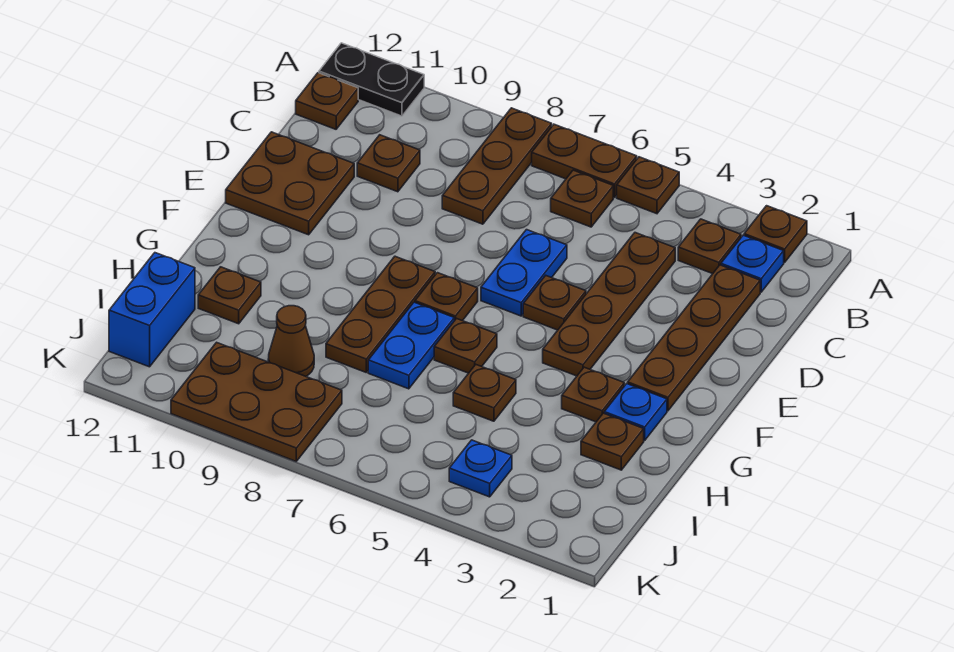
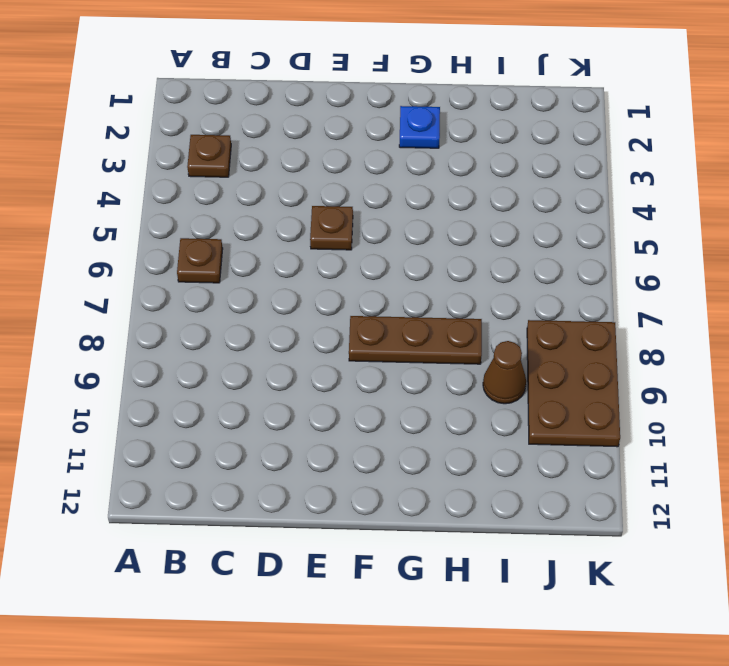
none -> brown 1x1 plate [744,206,807,262]
none -> brown 1x1 plate [617,157,679,214]
none -> brown 1x2 plate [532,124,637,197]

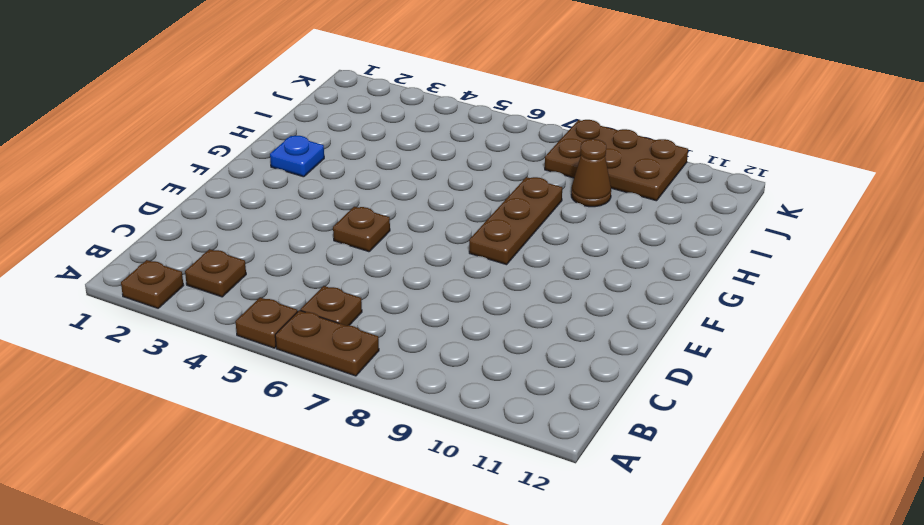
none -> brown 1x3 plate [442,108,552,224]
none -> black 1x2 plate [319,43,424,116]
none -> blue 1x1 plate [721,235,784,292]

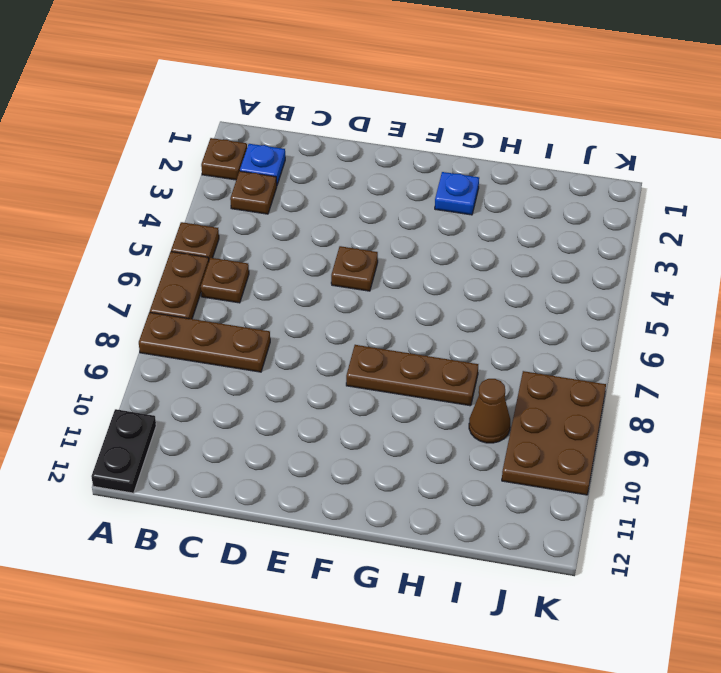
none -> brown 1x1 plate [296,73,358,129]
none -> brown 1x4 plate [628,265,760,411]
none -> brown 1x4 plate [543,233,675,376]

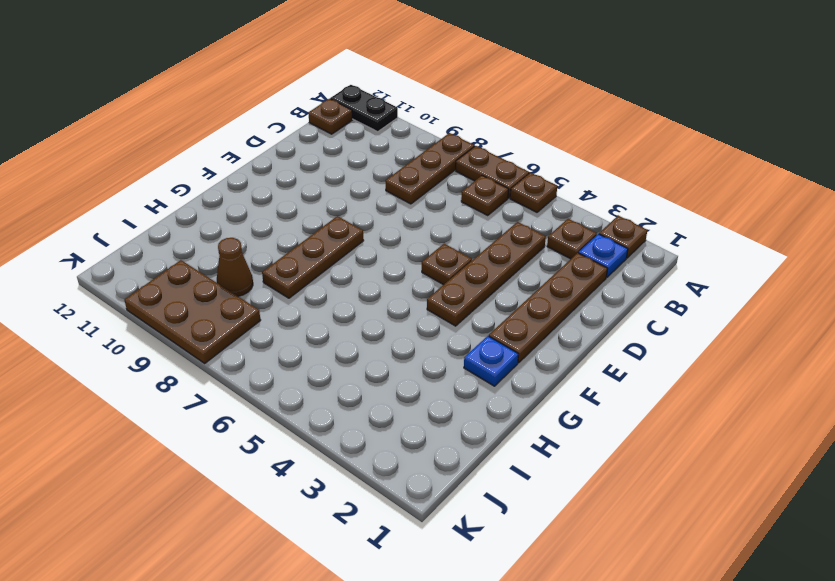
none -> brown 1x1 plate [357,135,420,192]
none -> blue 1x2 plate [481,230,567,316]
none -> brown 2x2 plate [226,132,354,235]

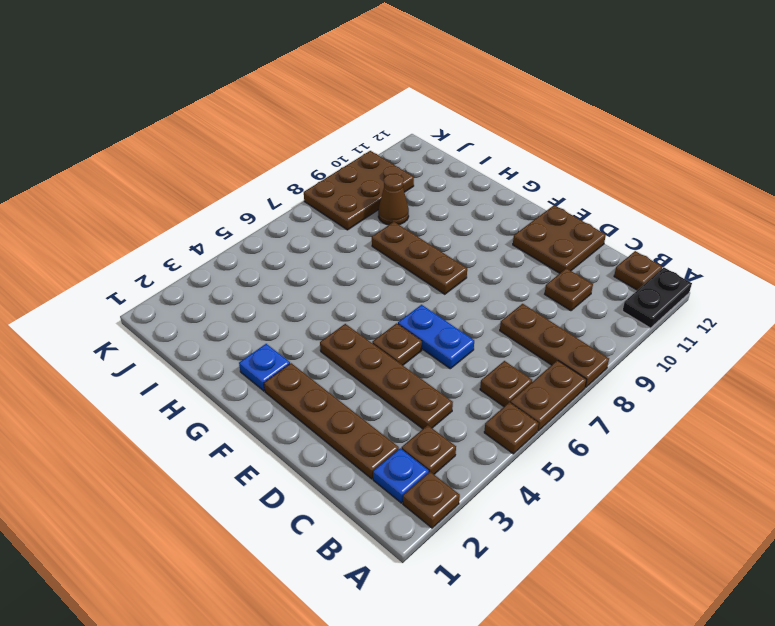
none -> brown 1x1 plate [415,273,478,321]
none -> brown 1x1 plate [562,367,624,422]
none -> brown 1x1 plate [434,319,497,373]

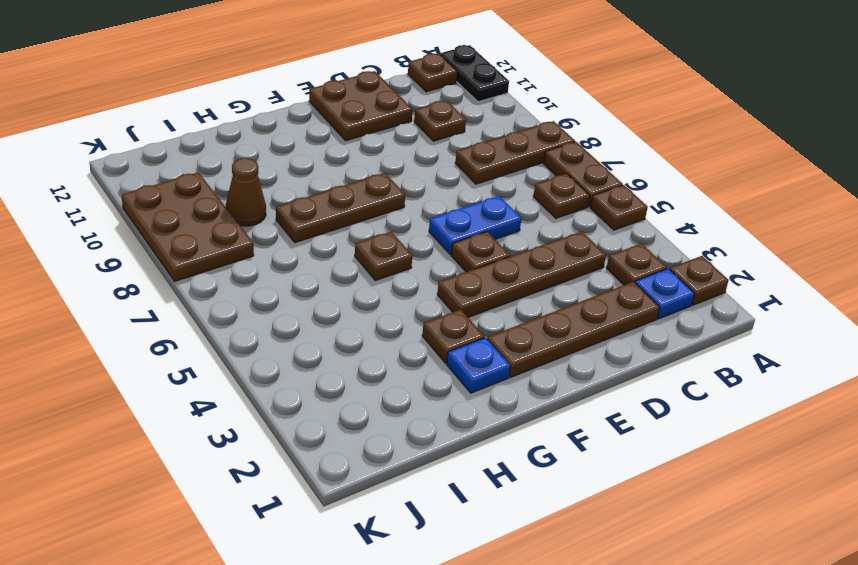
none -> brown 1x1 plate [415,273,478,321]
none -> blue 1x2 plate [368,302,454,389]
none -> brown 1x1 plate [581,413,644,470]

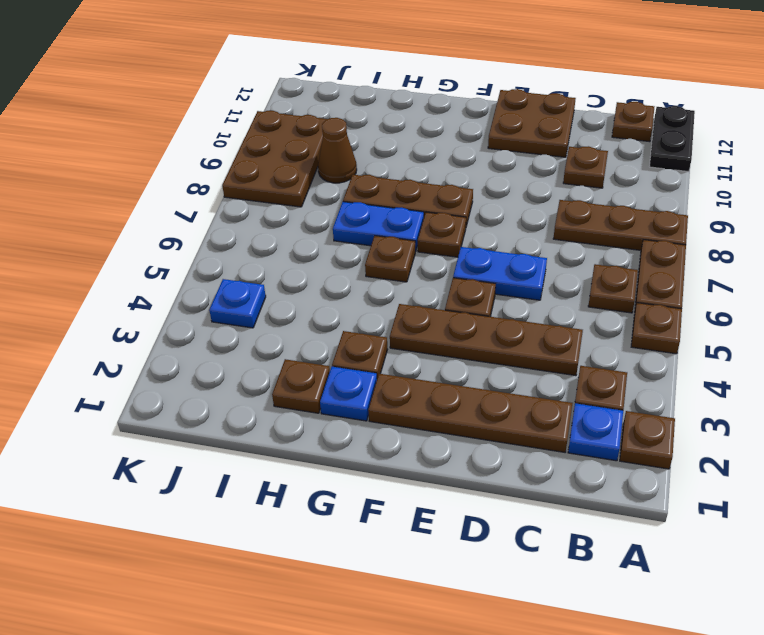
none -> brown 1x1 plate [453,365,516,421]
none -> brown 1x1 plate [198,267,261,324]
none -> blue 1x2 brick [109,253,195,367]

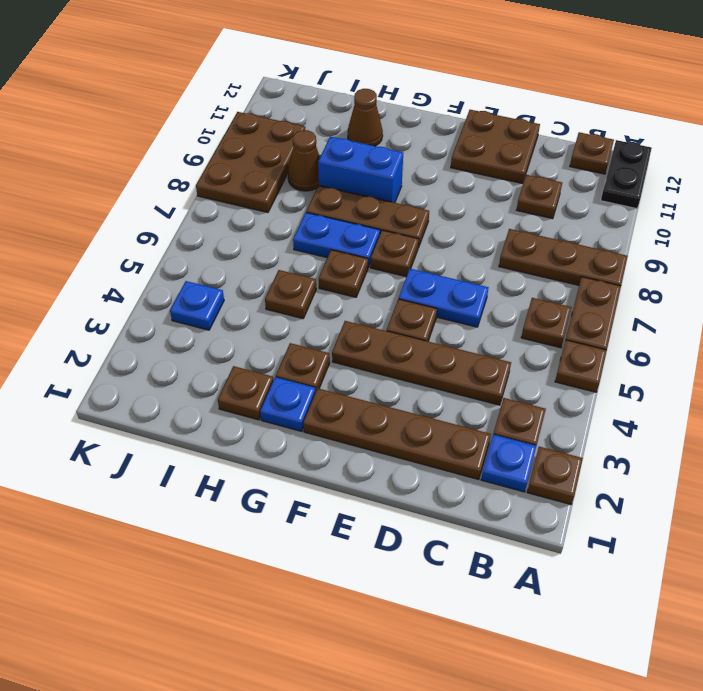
blue 1x2 brick [318,137,403,203] -> blue 1x2 brick moved to [109,253,195,367]
brown 1x1 cone [348,89,383,146] -> brown 1x1 plate [198,267,261,324]

